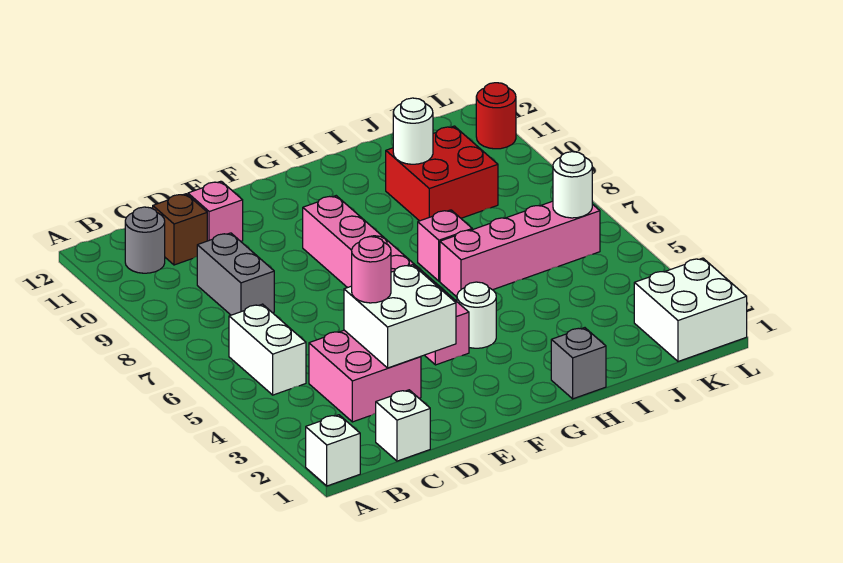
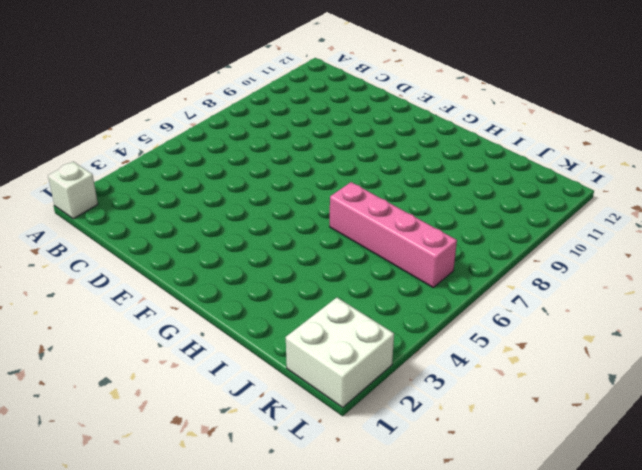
none -> white 1x2 brick [229,304,306,395]
none -> grey 1x1 round brick [125,207,165,273]
none -> white 1x1 brick [376,390,430,461]

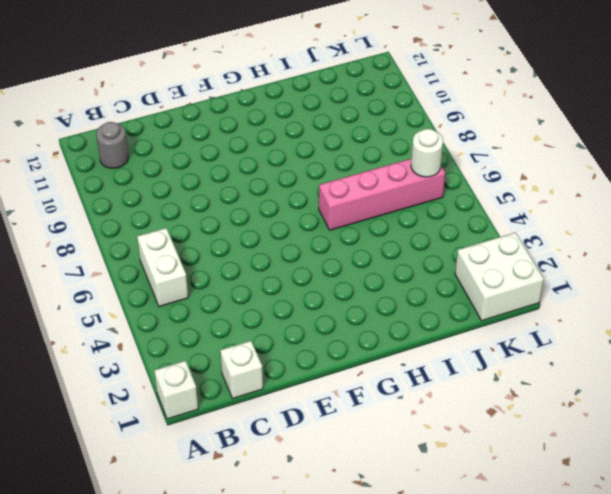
none -> pink 2x2 brick [309,330,421,422]
none -> grey 1x2 brick [197,233,274,315]
none -> brown 1x1 brick [153,194,207,265]

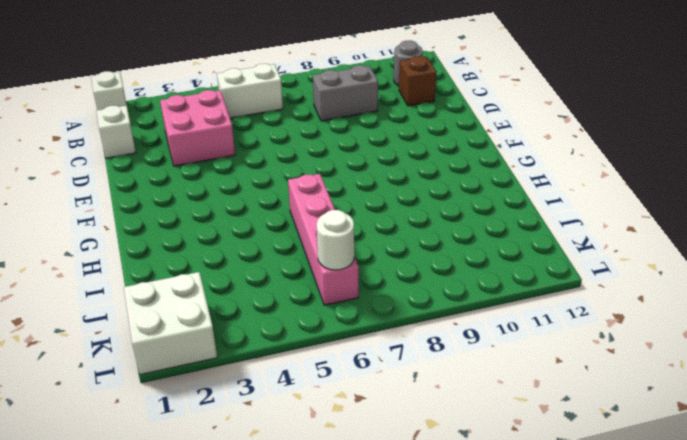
none -> pink 1x1 brick [188,181,243,241]
none -> pink 1x6 brick [303,196,469,365]
none -> white 1x1 round brick [457,282,496,348]

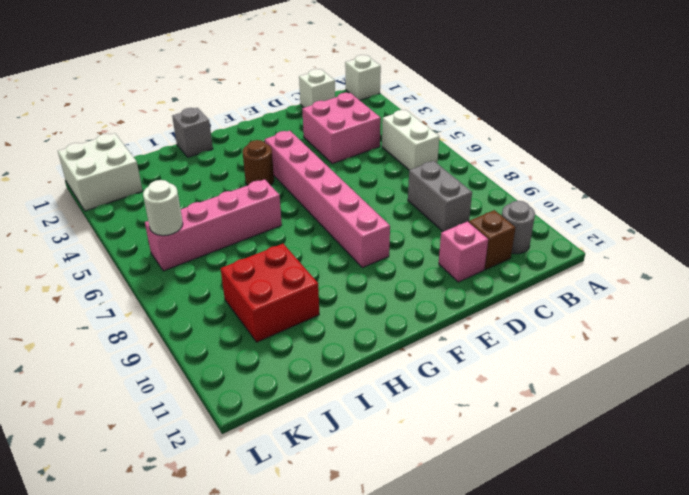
brown 1x1 round brick [243,140,274,185] -> white 1x1 round brick [457,282,496,348]
none -> pink 1x1 brick [418,210,472,281]
none -> red 1x1 round brick [476,83,516,149]
none -> white 2x2 brick [344,265,456,368]

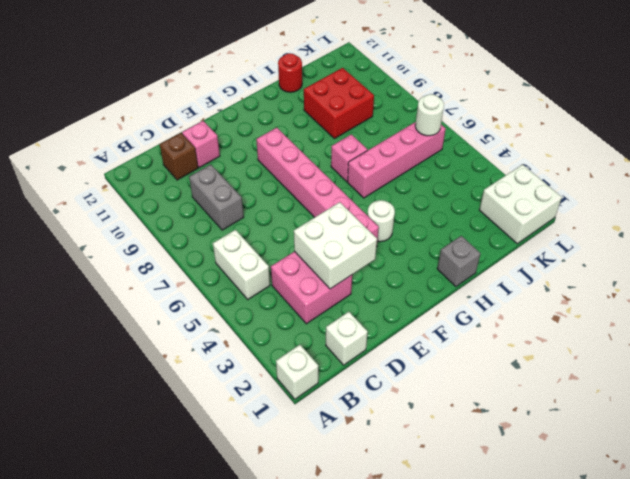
red 1x1 round brick [278,53,302,92] -> red 1x1 round brick moved to [476,83,516,149]
none -> grey 1x1 round brick [125,207,165,273]
none -> white 1x1 round brick [393,98,433,164]
none -> pink 1x1 round brick [352,237,391,303]

